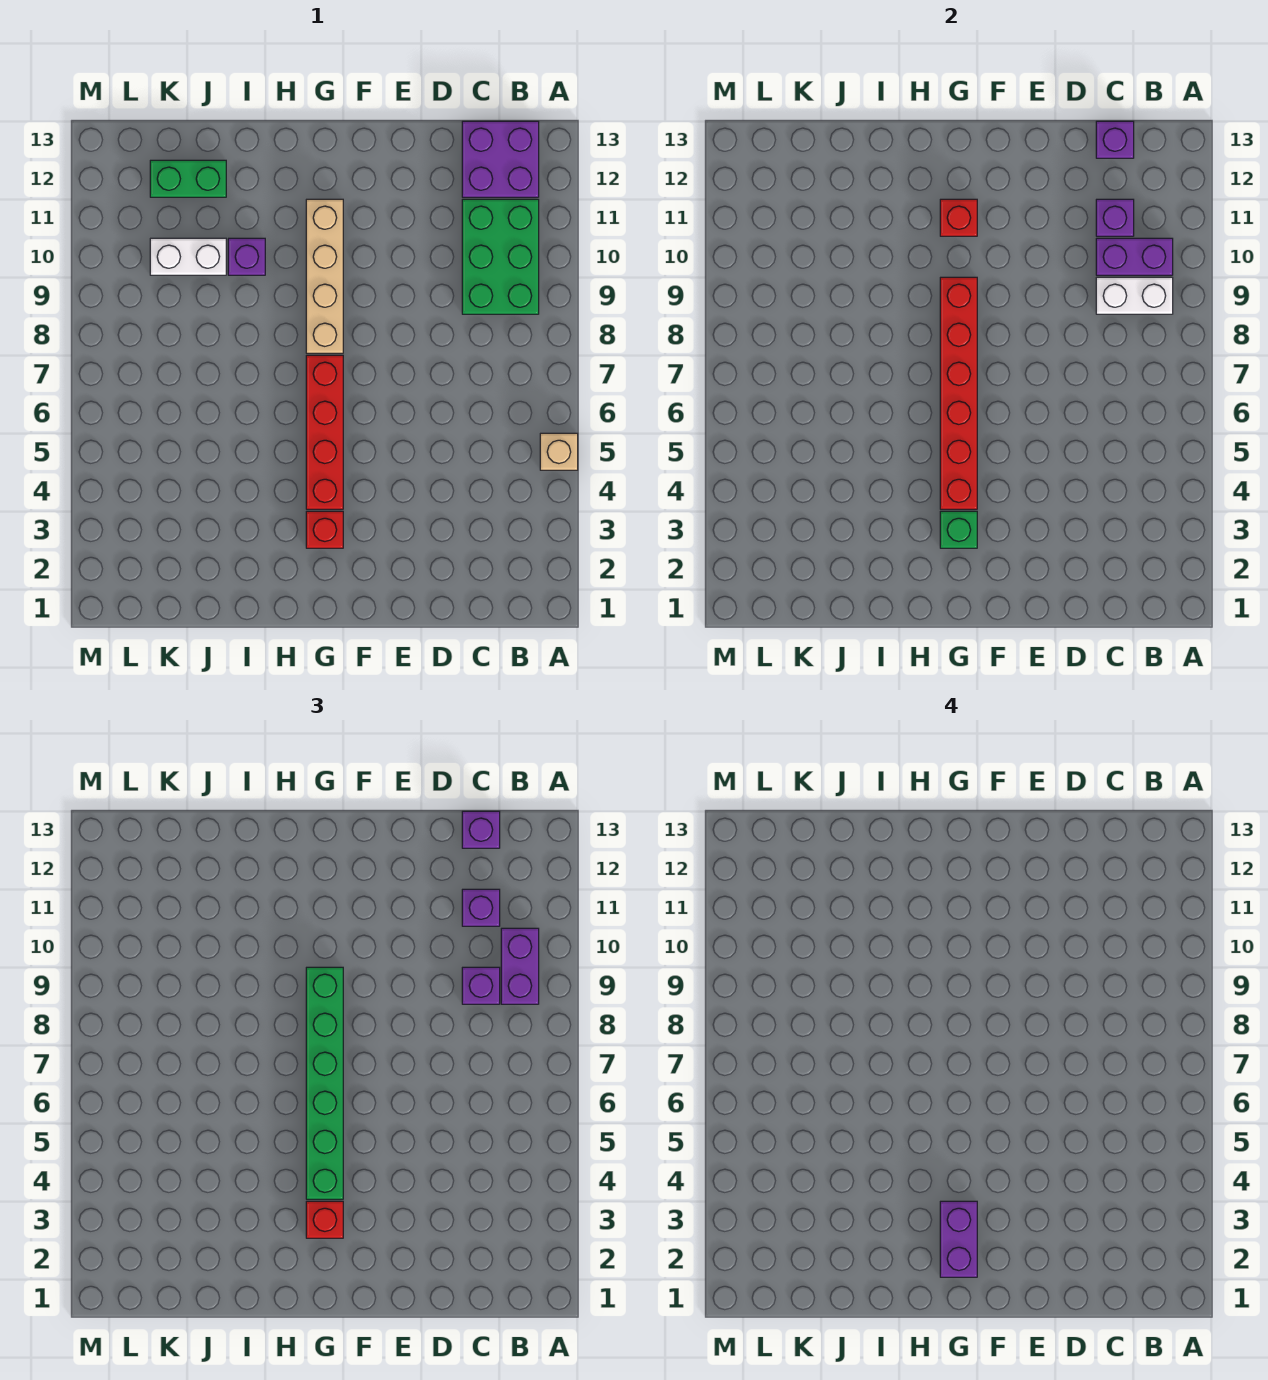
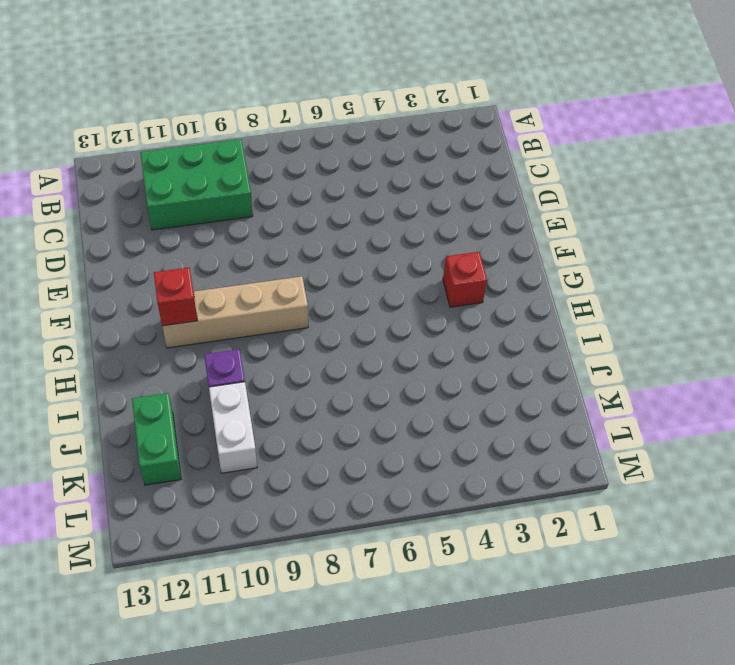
none -> tan 1x1 brick [540,433,578,470]
none -> purple 2x2 brick [462,121,539,197]
none -> red 1x4 brick [306,355,343,509]

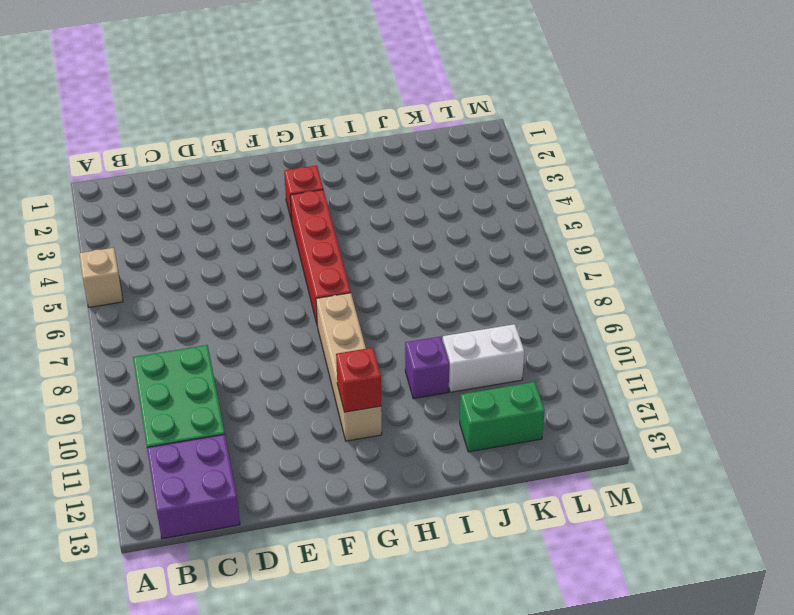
none -> white 1x2 brick [1096,277,1173,314]
none -> purple 1x2 brick [1096,238,1173,275]
none -> purple 1x1 brick [1096,199,1134,236]

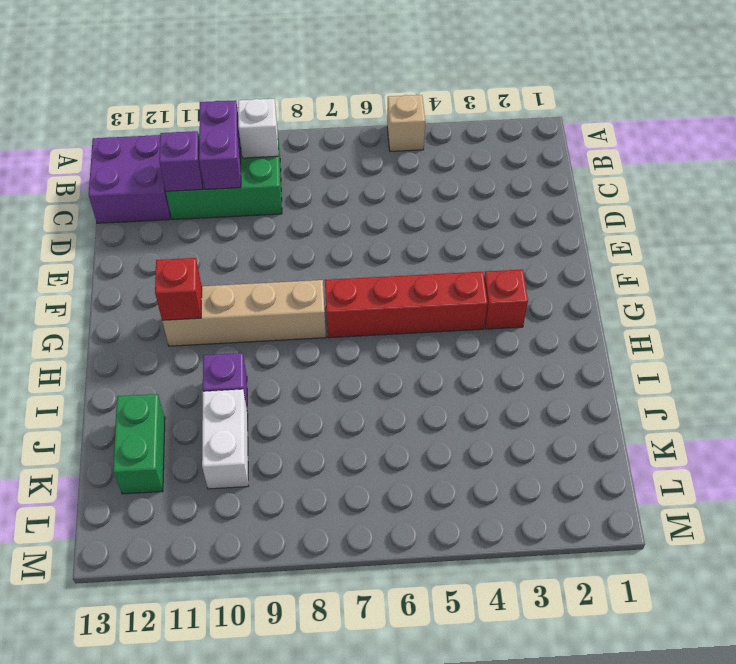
white 1x1 brick [238,99,278,158] -> white 1x2 brick [1096,277,1173,314]
none -> purple 1x1 brick [1096,121,1134,158]
none -> green 1x1 brick [940,511,977,548]
none -> red 1x6 brick [940,277,977,509]

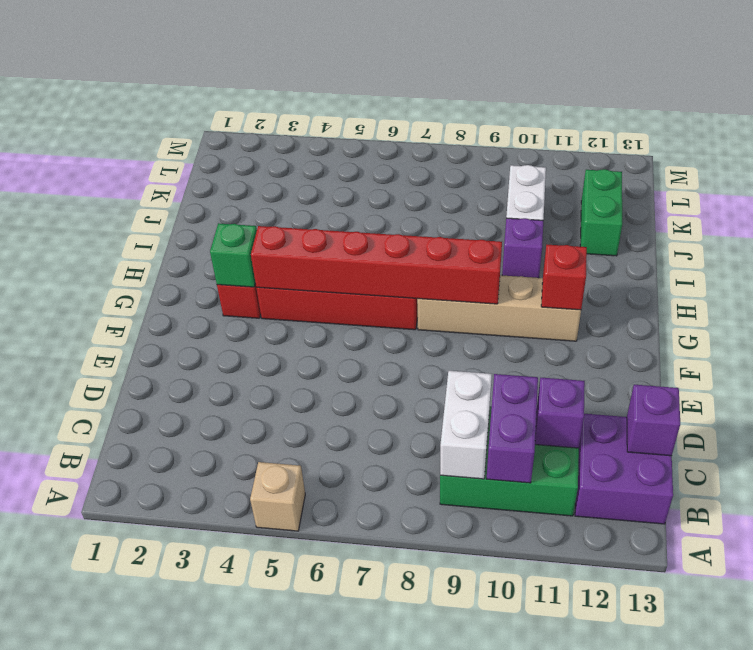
none -> purple 1x2 brick [501,928,539,1004]
none -> purple 1x1 brick [462,967,500,1004]
none -> purple 1x1 brick [462,889,500,926]

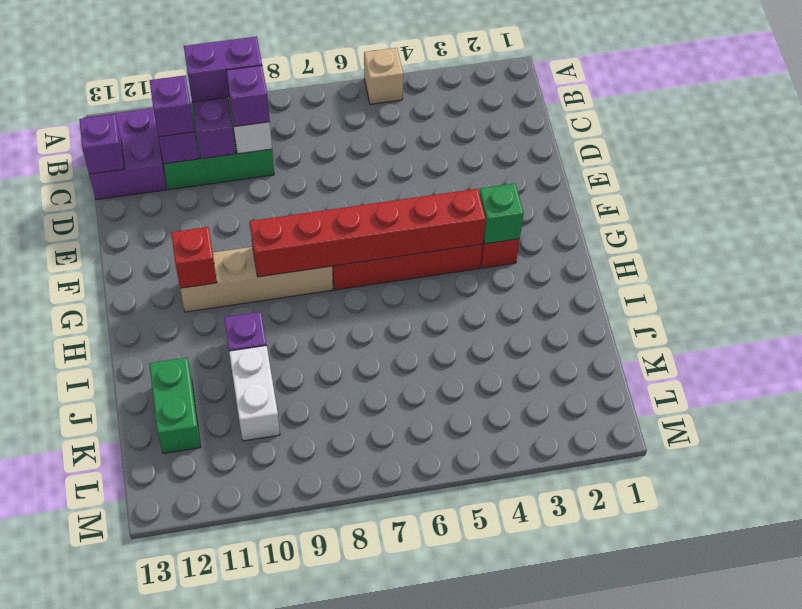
none -> purple 1x1 brick [462,811,500,848]
none -> red 1x1 brick [306,1201,343,1238]
none -> green 1x6 brick [306,967,343,1199]

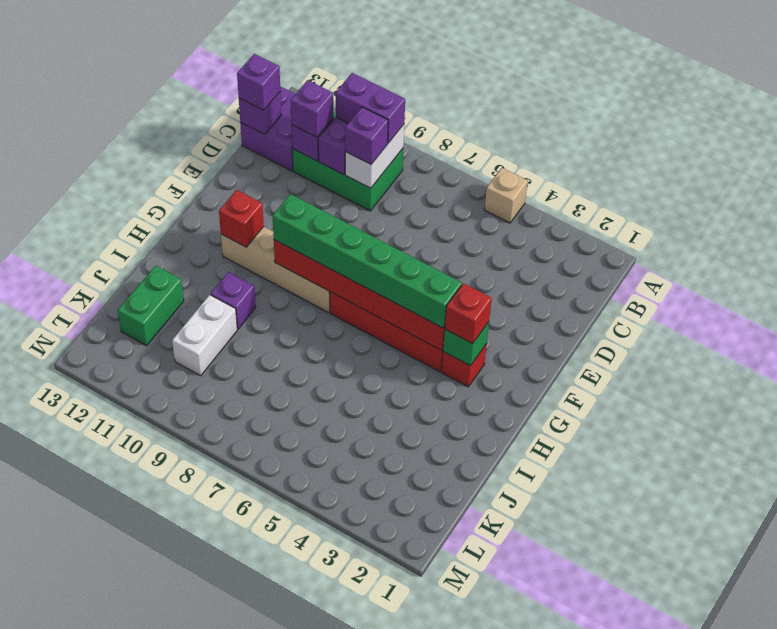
none -> purple 1x2 brick [940,1201,977,1277]

